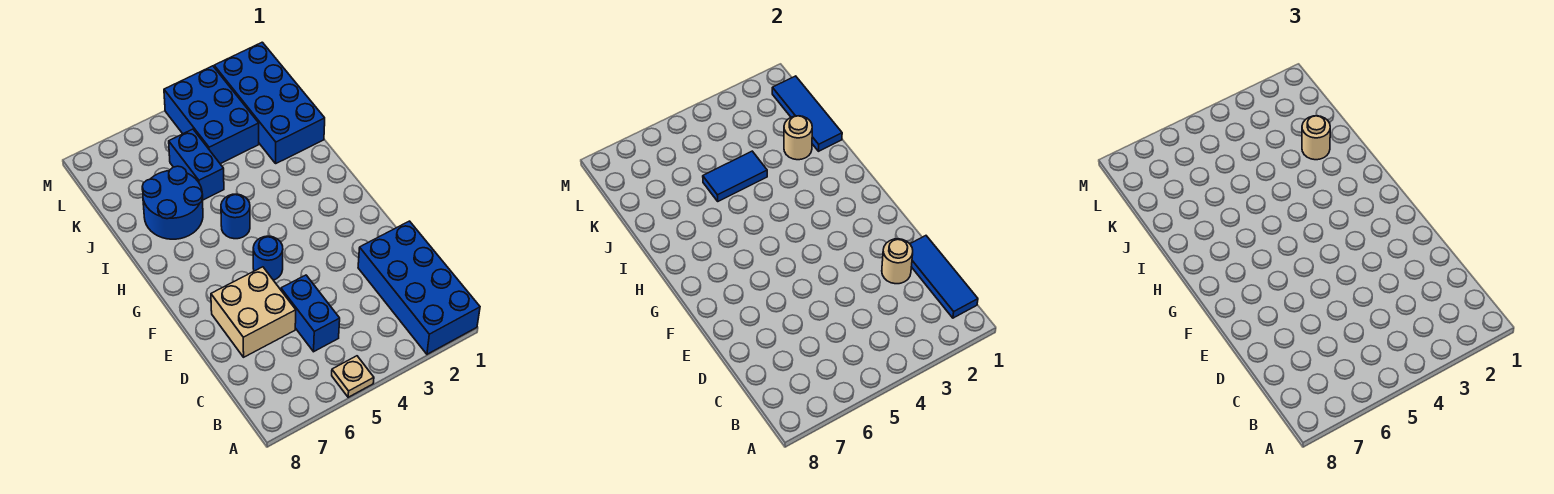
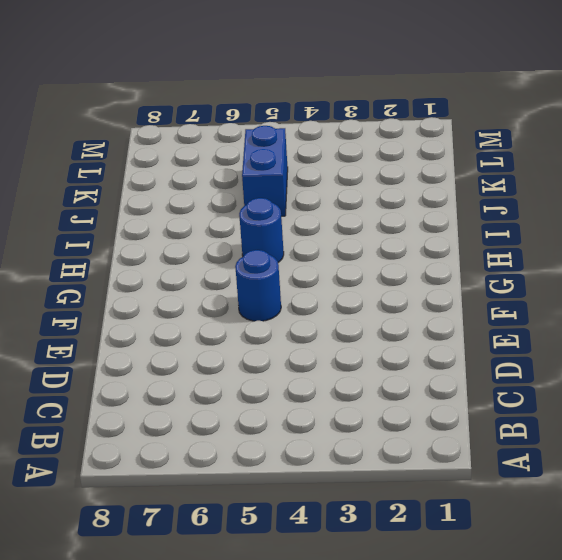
none -> blue 2x4 brick [358,221,480,354]
none -> tan 1x1 plate [332,356,374,397]
none -> blue 1x2 brick [281,275,340,352]

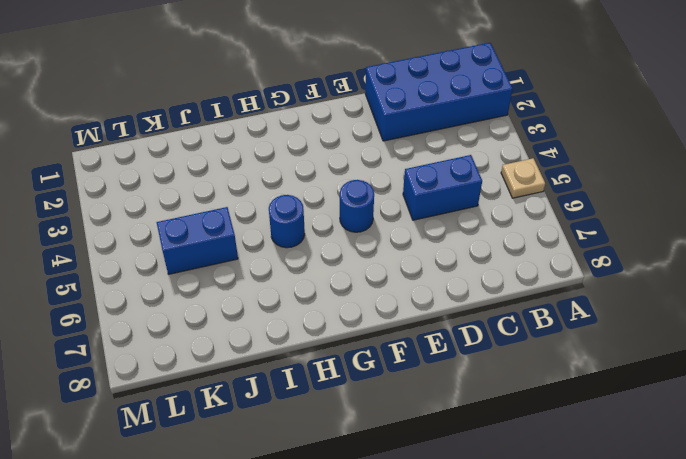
none -> tan 2x2 brick [211,267,296,357]
none -> blue 2x2 round brick [142,166,203,239]
none -> blue 2x4 brick [214,42,325,163]

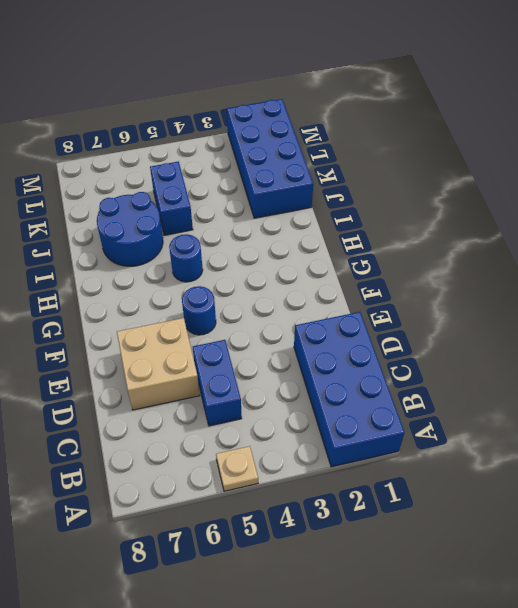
none -> blue 2x3 brick [164,66,259,164]
none -> blue 1x3 tile [910,236,978,318]
none -> tan 1x1 round brick [882,239,913,284]

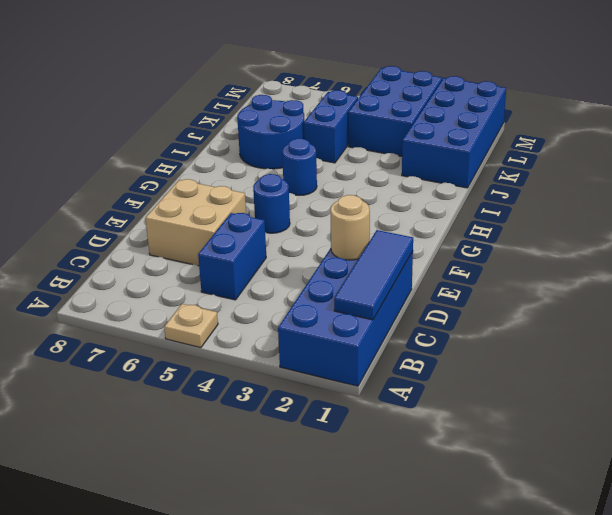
none -> blue 1x3 tile [772,76,842,151]
none -> tan 1x1 round brick [784,116,812,160]
none -> blue 1x2 tile [703,151,767,201]

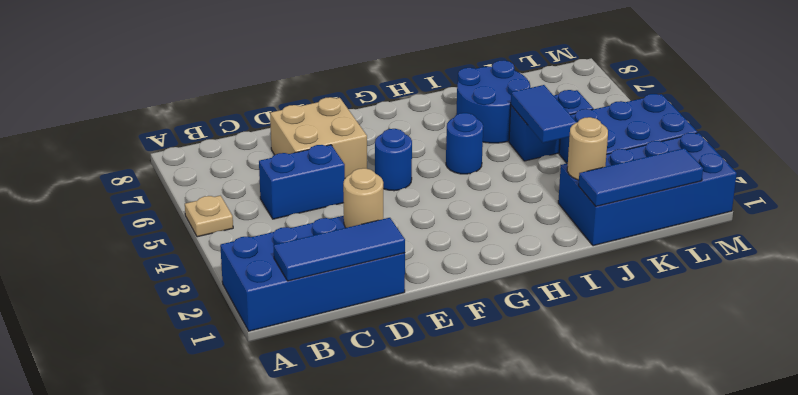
none -> tan 1x1 round brick [1302,116,1330,160]

